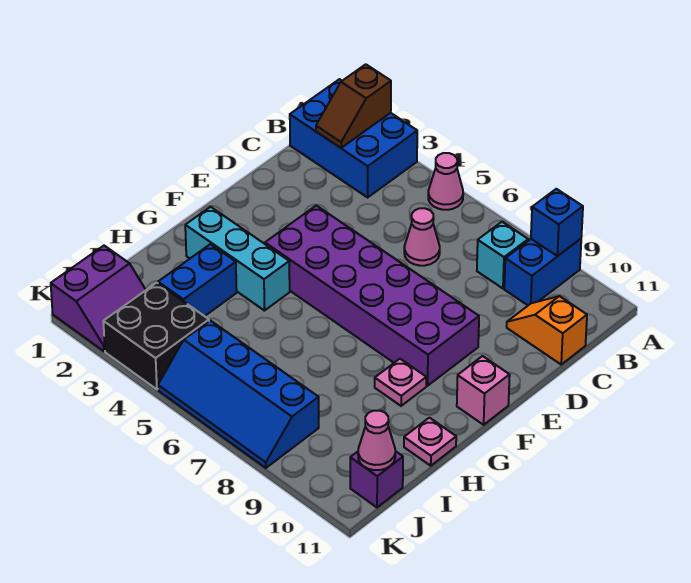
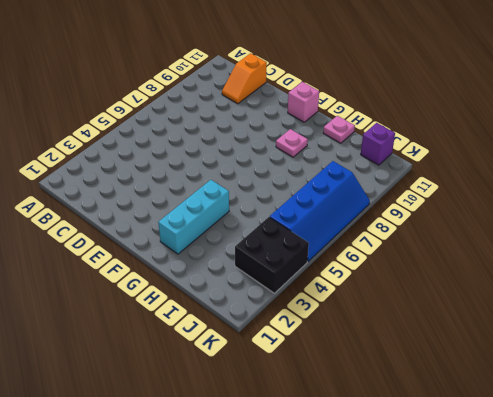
none -> blue 2x3 brick [290,79,417,197]
none -> pink 1x1 cone [428,153,463,210]
none -> blue 1x2 brick [504,239,581,305]

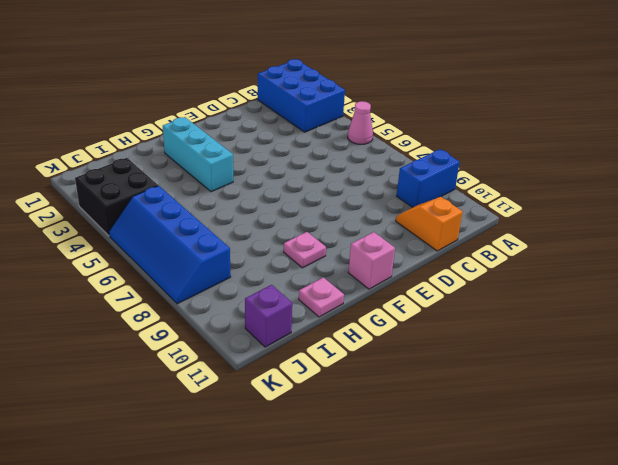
none -> cyan 1x1 brick [477,222,528,288]
none -> pink 1x1 cone [404,208,440,266]
none -> purple 2x6 brick [265,206,479,386]

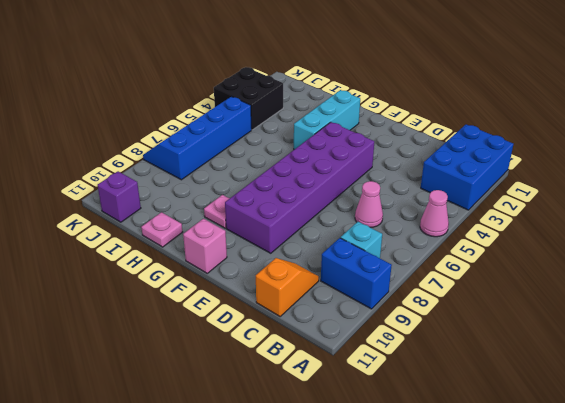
none -> blue 1x2 brick [158,244,237,316]
none -> purple 2x2 slope [51,246,146,351]
none -> brown 1x2 slope [316,64,391,148]

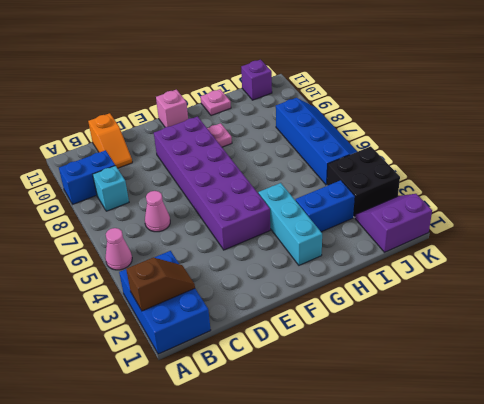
none -> blue 1x1 brick [531,189,583,256]
none -> pink 1x1 cone [358,411,395,470]

